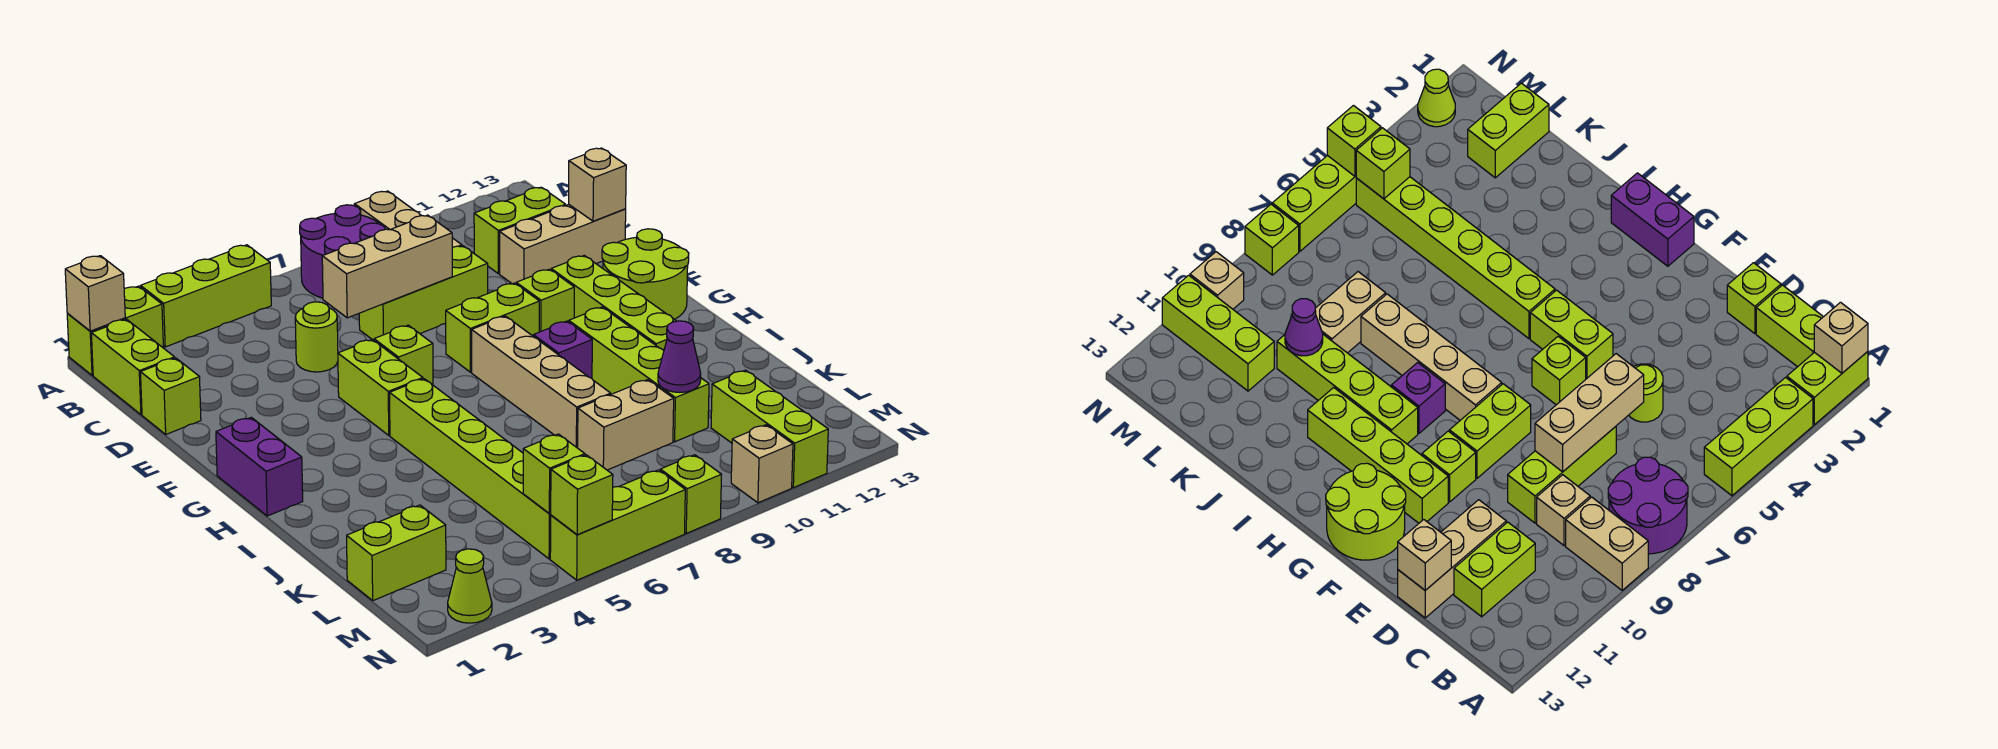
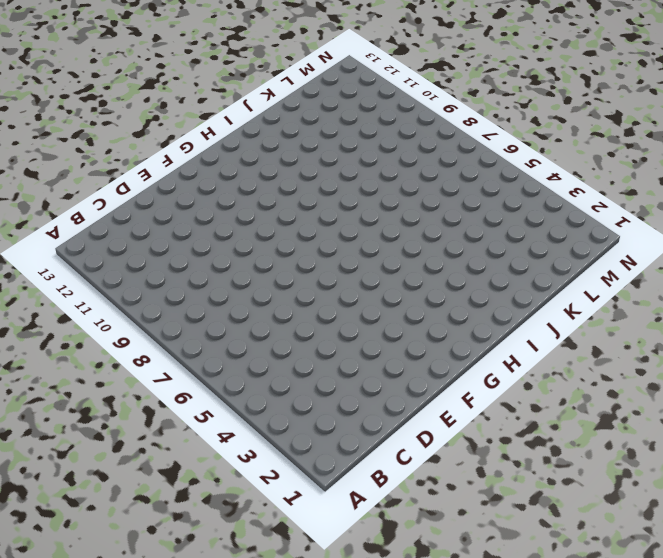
none -> lime 1x2 brick [67,286,163,375]
none -> lime 1x3 brick [141,245,271,347]
none -> purple 2x2 round brick [300,205,386,298]
none -> tan 1x2 brick [355,191,421,230]

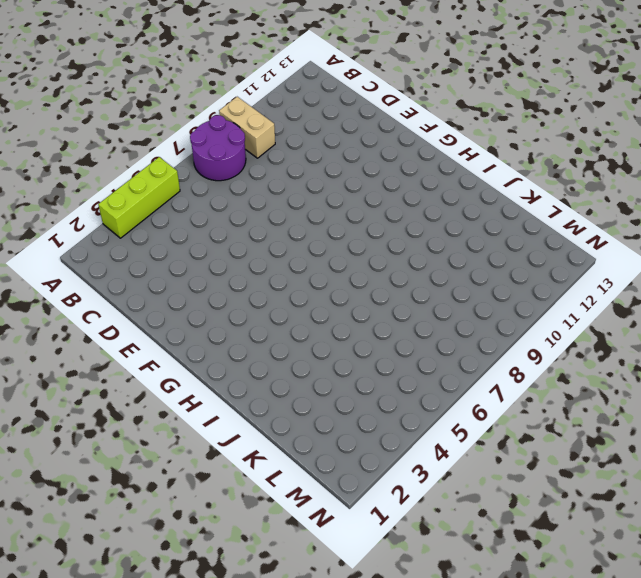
none -> lime 1x2 brick [67,286,163,375]
none -> lime 1x2 brick [91,319,175,415]
none -> tan 1x1 brick [1537,475,1590,546]
none -> lime 1x2 brick [474,187,566,274]

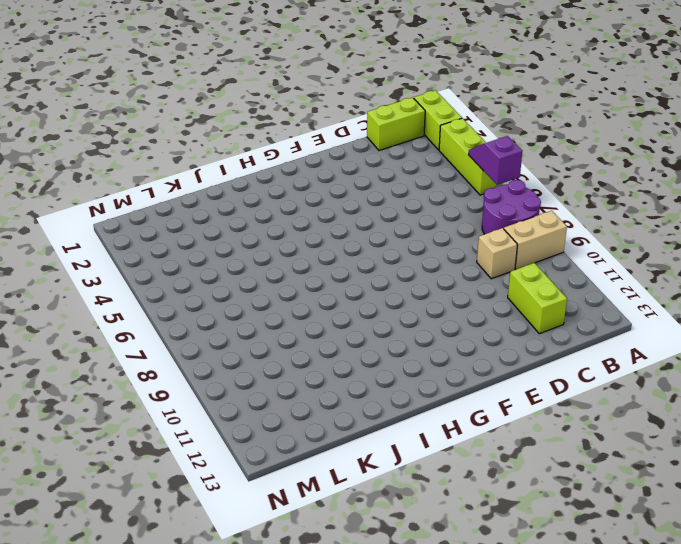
purple 1x2 slope [468,136,522,185] -> none
none -> lime 1x1 brick [141,358,201,434]
none -> lime 1x1 round brick [295,302,338,372]
none -> lime 1x3 brick [359,246,488,340]
none -> tan 1x3 brick [500,205,626,284]

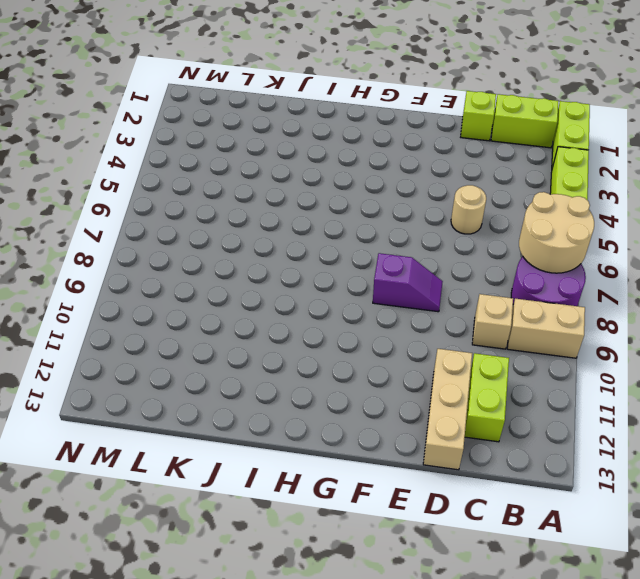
tan 2x2 round brick [519,192,594,273] -> none
tan 1x1 round brick [451,185,486,234] -> lime 1x1 round brick [295,302,338,372]
purple 1x2 slope [373,253,443,312] -> lime 1x2 brick [446,283,539,372]
none -> lime 1x3 brick [359,246,488,340]
none -> lime 1x2 brick [338,340,423,435]
none -> lime 1x1 brick [374,325,433,385]
none -> lime 1x1 brick [516,269,574,332]

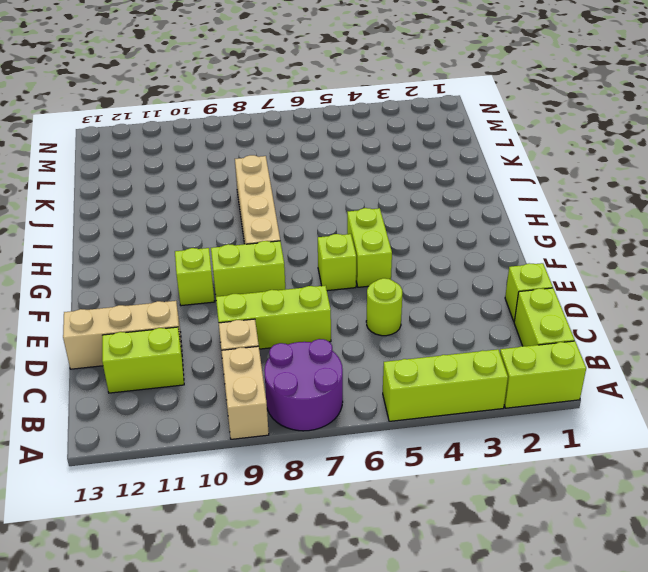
none -> lime 1x4 brick [551,256,676,350]
none -> lime 2x2 round brick [602,229,689,319]
none -> purple 1x2 brick [216,417,303,516]
none -> lime 1x6 brick [390,379,551,559]

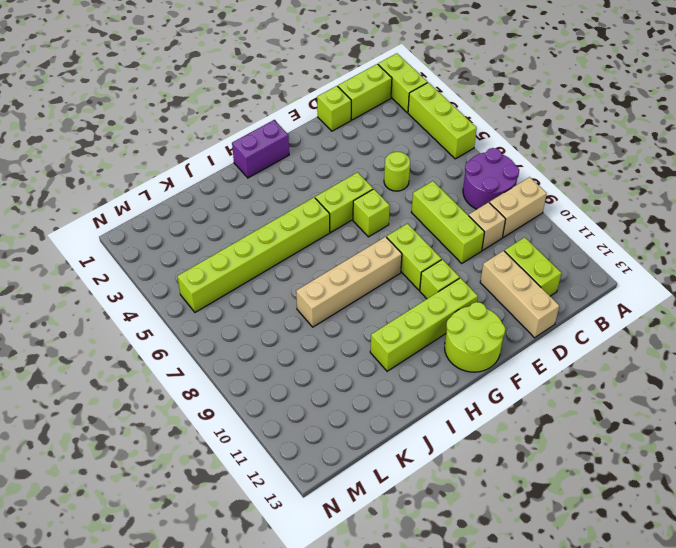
none -> purple 1x1 brick [533,321,592,378]
none -> lime 1x4 brick [569,307,709,442]
none -> tan 1x2 brick [578,380,674,470]
none -> lime 1x2 brick [347,505,446,601]

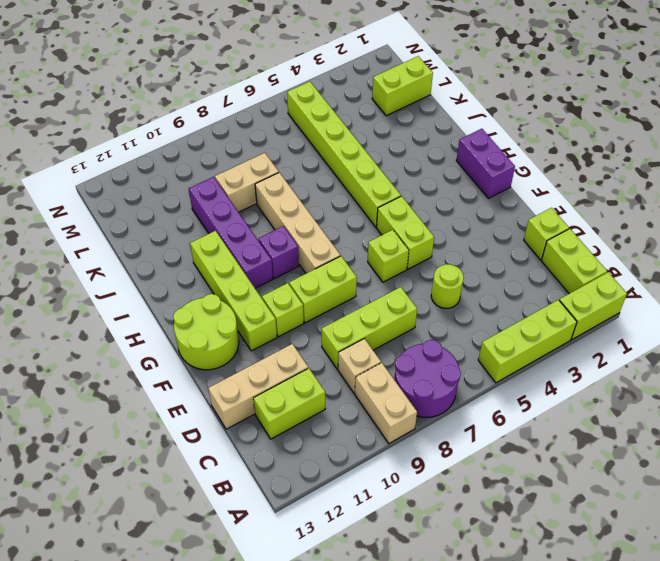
purple 1x4 brick [189,177,273,288] -> lime 1x4 brick [569,307,709,442]
none -> lime 1x3 brick [711,370,828,488]
none -> lime 1x1 cone [448,549,492,623]
none -> lime 1x3 brick [550,470,685,580]
none -> lime 1x1 brick [660,455,722,533]

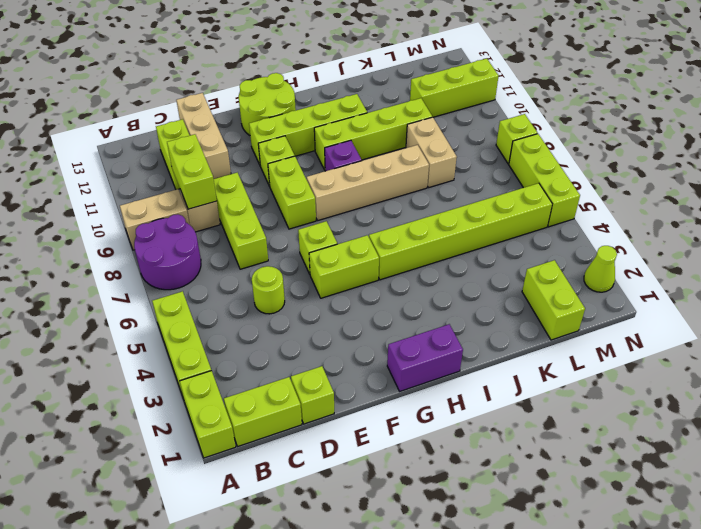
lime 1x2 brick [167,134,217,209] -> none
none -> tan 1x1 brick [731,425,793,503]
none -> tan 1x1 brick [65,256,125,331]
none -> tan 1x3 brick [322,215,452,318]
none -> tan 1x1 brick [569,148,626,221]

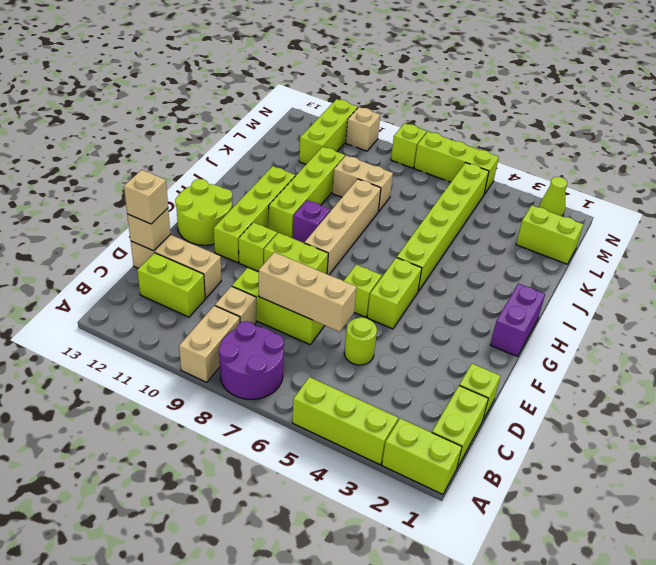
tan 1x1 brick [124,170,168,224] -> tan 1x1 brick moved to [65,256,125,331]
none -> purple 1x1 cone [658,321,701,392]
none -> lime 1x1 brick [523,434,585,514]
none -> lime 1x1 brick [551,455,613,535]

